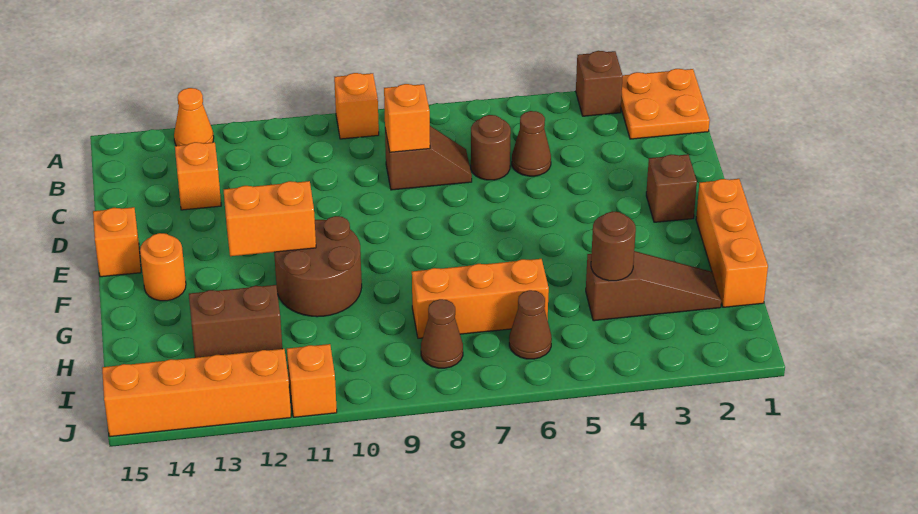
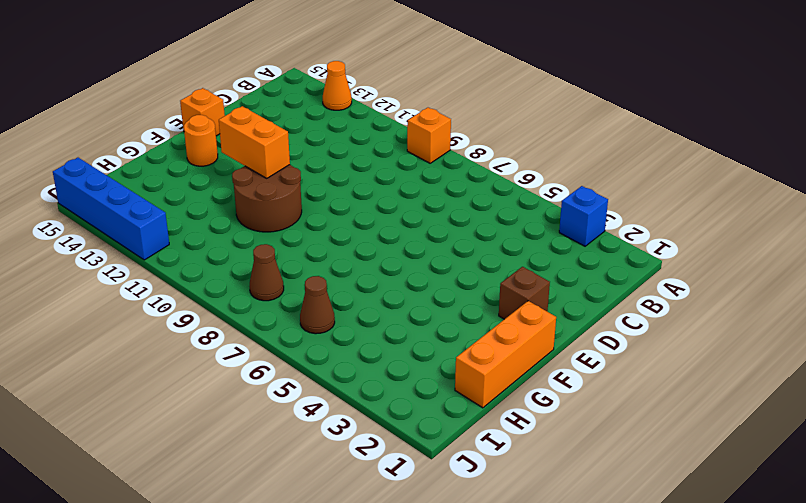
blue 1x1 brick [559,186,608,246] -> brown 1x1 brick [576,51,623,116]
blue 1x4 brick [53,158,169,260] -> orange 1x4 brick [102,349,291,437]
none -> orange 2x2 plate [621,69,710,139]
none -> brown 1x1 cone [512,111,551,176]
none -> brown 1x1 round brick [471,115,511,180]

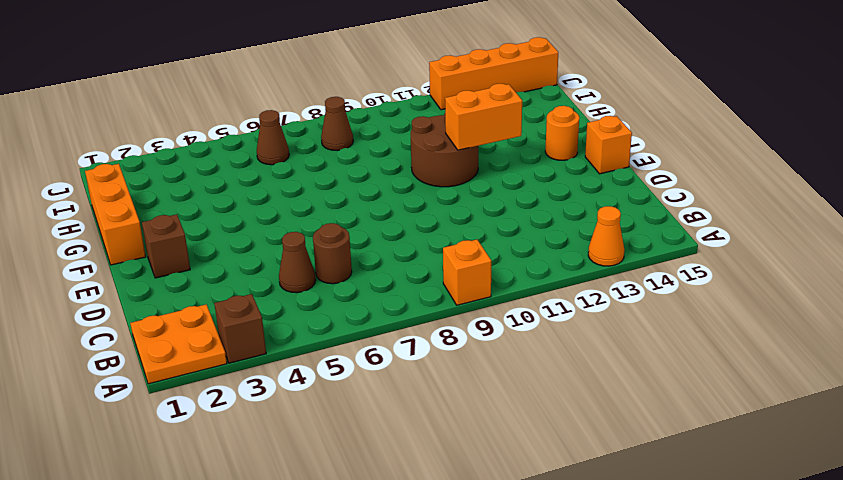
none -> brown 1x2 slope [385,126,472,190]
none -> orange 1x1 brick [175,142,221,210]
none -> brown 1x3 slope [586,251,721,321]

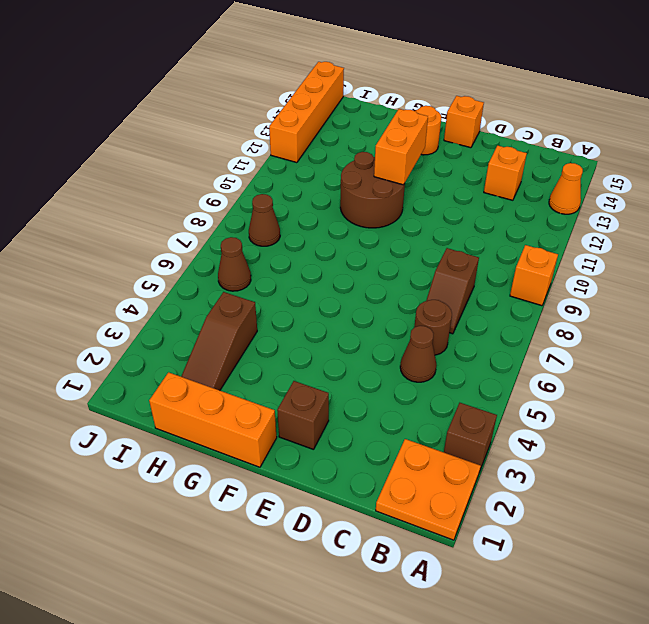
none -> orange 1x3 brick [412,259,549,338]
none -> brown 1x2 brick [189,285,282,358]
none -> orange 1x1 brick [287,344,337,417]

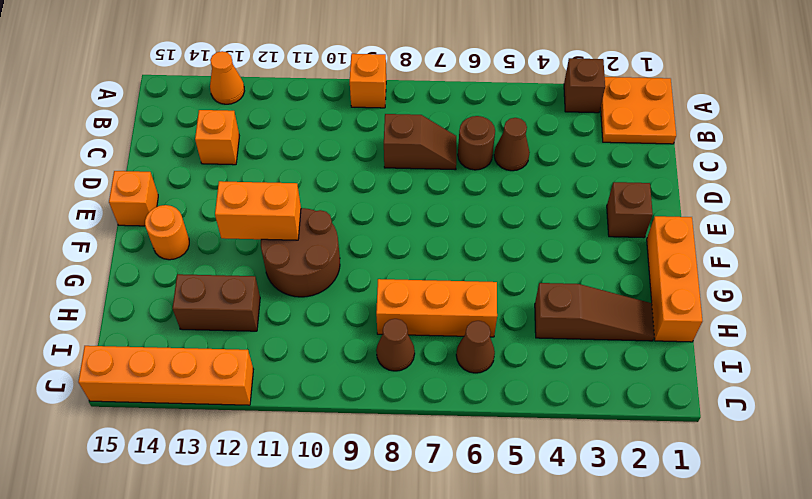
none -> orange 1x1 brick [287,344,337,417]
none -> orange 1x1 brick [384,84,430,152]
none -> brown 1x1 round brick [591,211,636,281]

